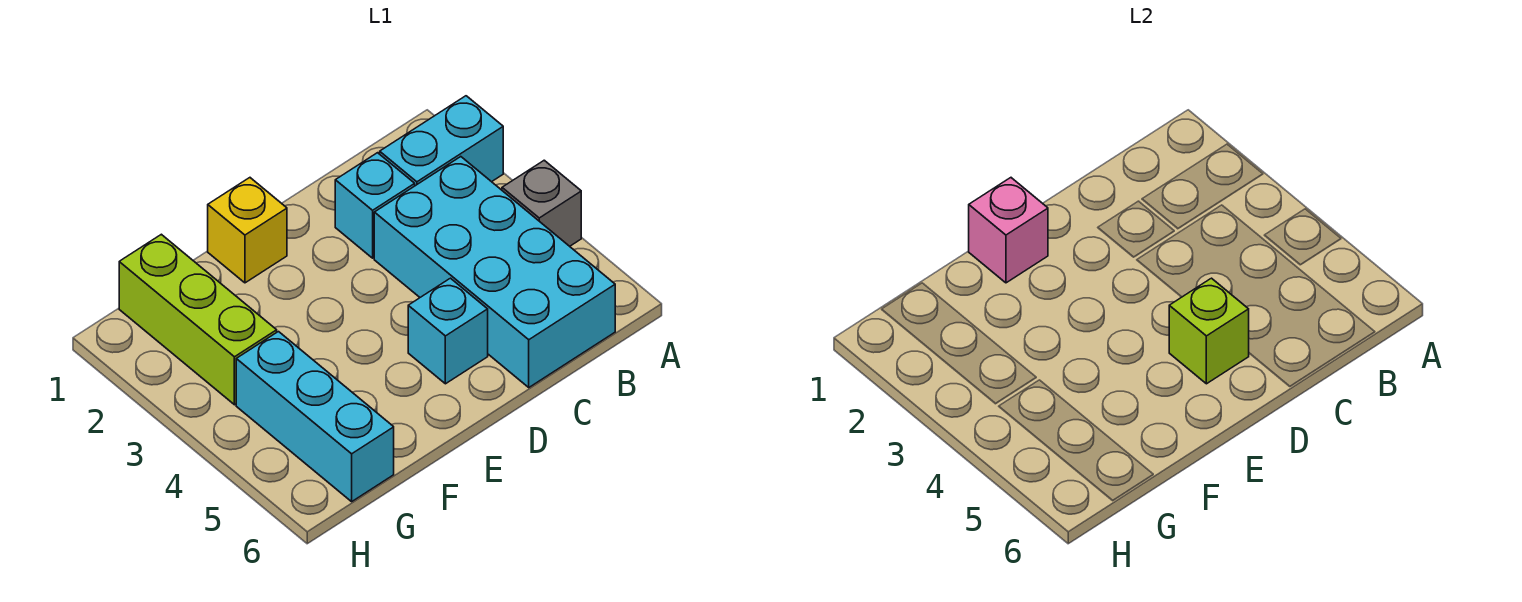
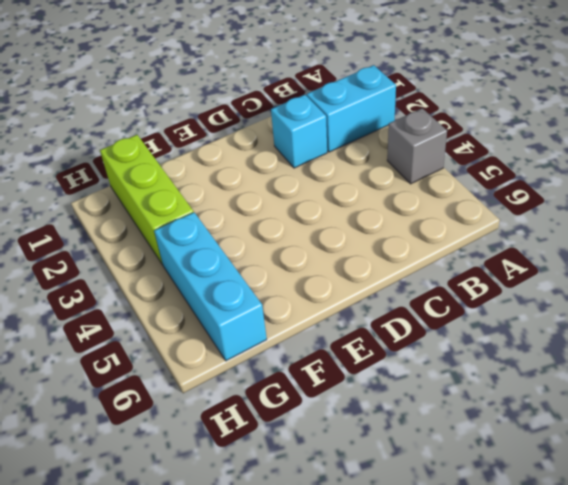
none -> cyan 2x4 brick [374,157,615,387]
none -> cyan 1x1 brick [408,278,488,384]

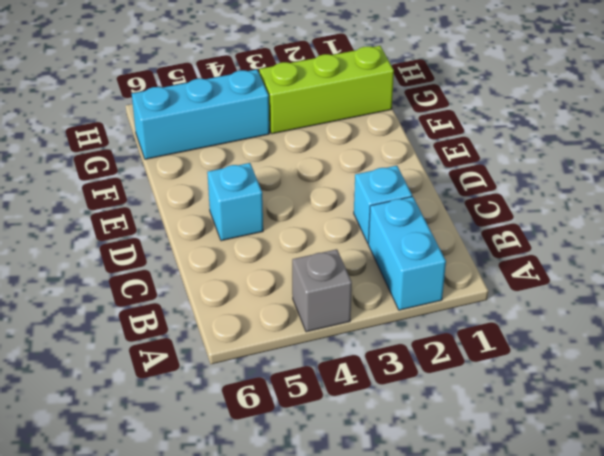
none -> cyan 2x4 brick [374,157,615,387]
none -> yellow 1x1 brick [208,178,287,283]

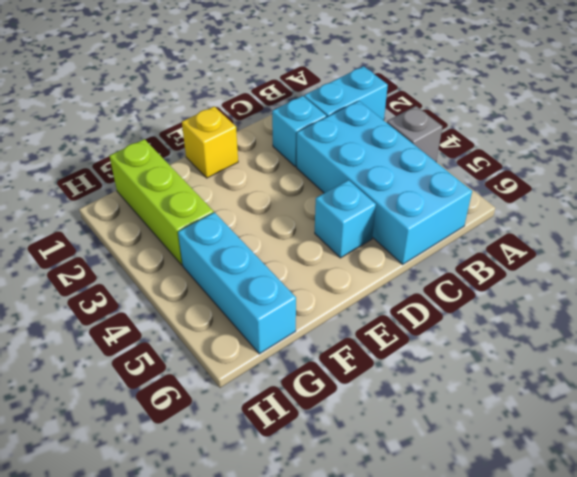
none -> lime 1x1 brick [1169,278,1249,384]
none -> pink 1x1 brick [969,178,1048,283]

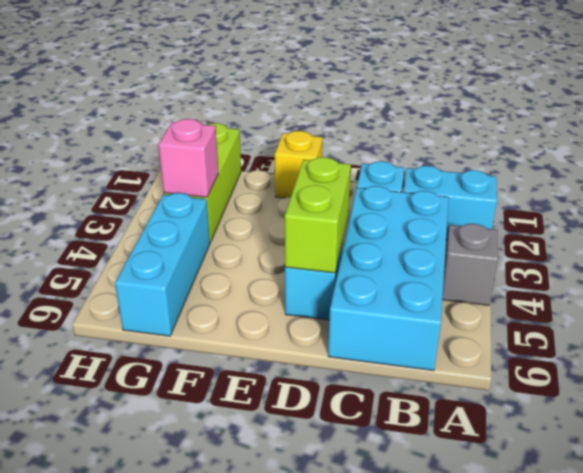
lime 1x2 brick [285,157,351,273] -> lime 1x1 brick [1169,278,1249,384]
pink 1x1 brick [159,119,218,197] -> pink 1x1 brick moved to [969,178,1048,283]

